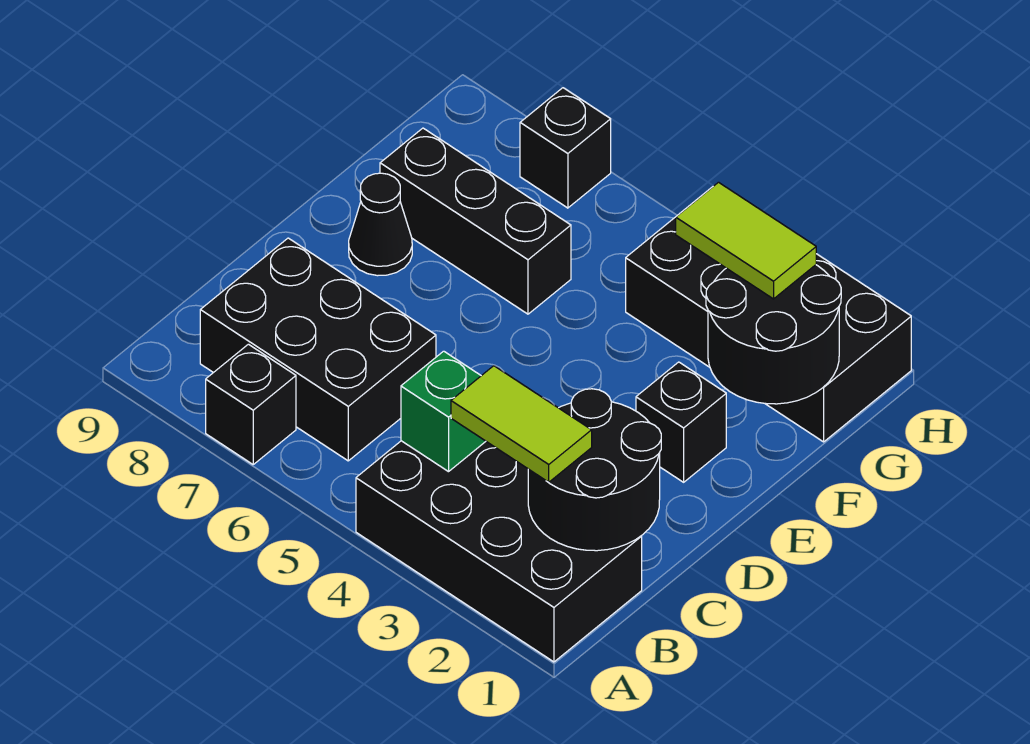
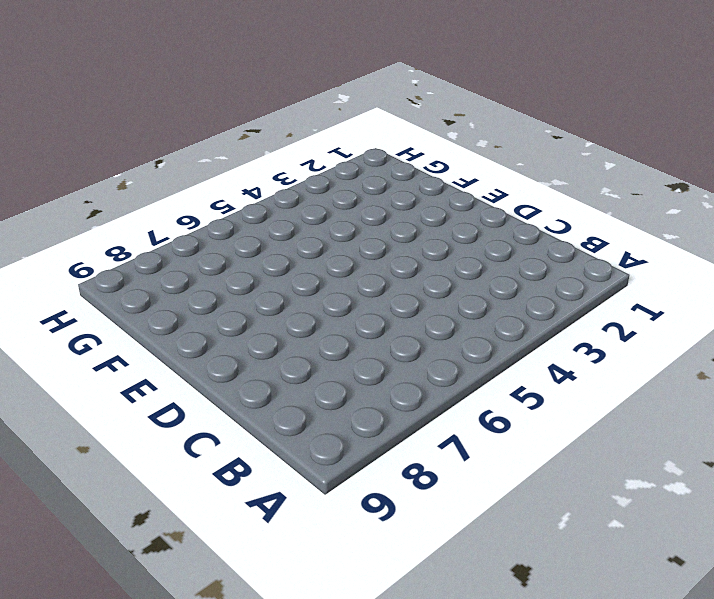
none -> black 2x4 brick [356,441,642,662]
none -> black 1x1 brick [206,344,296,464]
none -> black 2x3 brick [200,238,436,461]

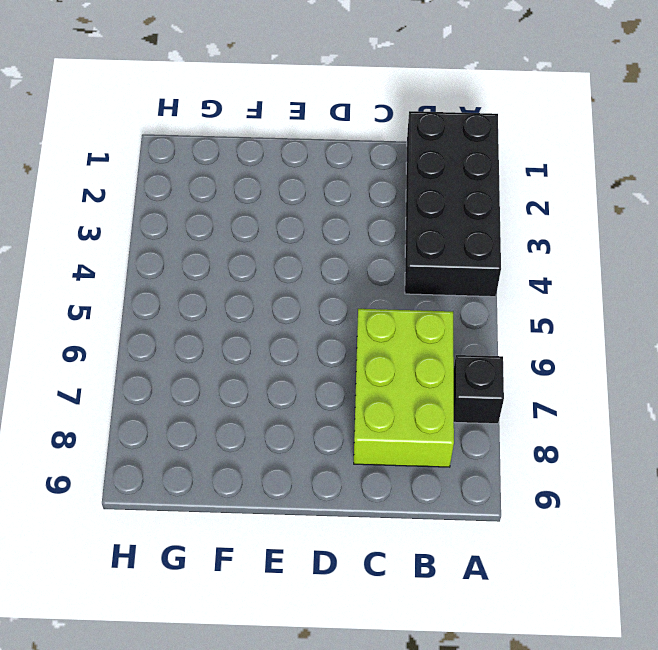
lime 2x3 brick [354,309,454,467] -> black 2x3 brick [200,238,436,461]
none -> black 1x1 brick [636,362,726,482]
none -> black 1x1 cone [349,173,412,276]
none -> black 1x3 brick [380,128,571,314]

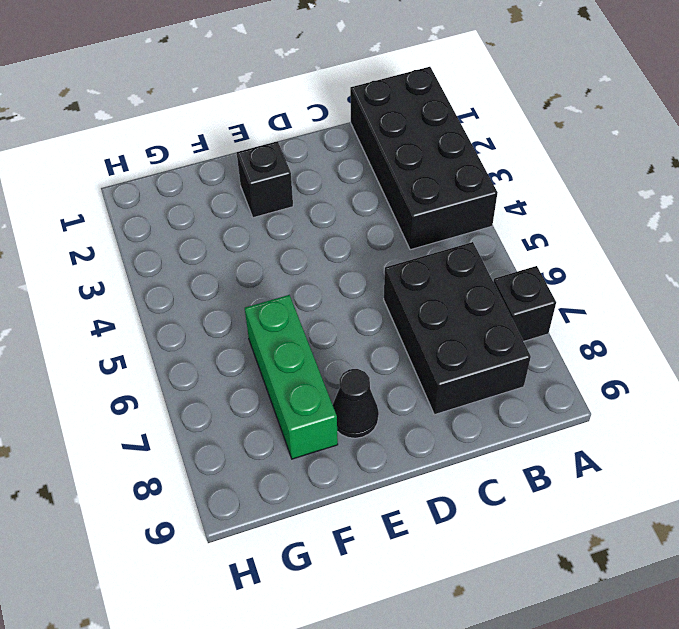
green 1x3 brick [245,295,338,459] -> black 1x3 brick [380,128,571,314]
none -> black 2x4 brick [626,188,911,442]
none -> black 1x1 brick [520,88,611,208]
none -> black 2x2 round brick [528,389,661,551]

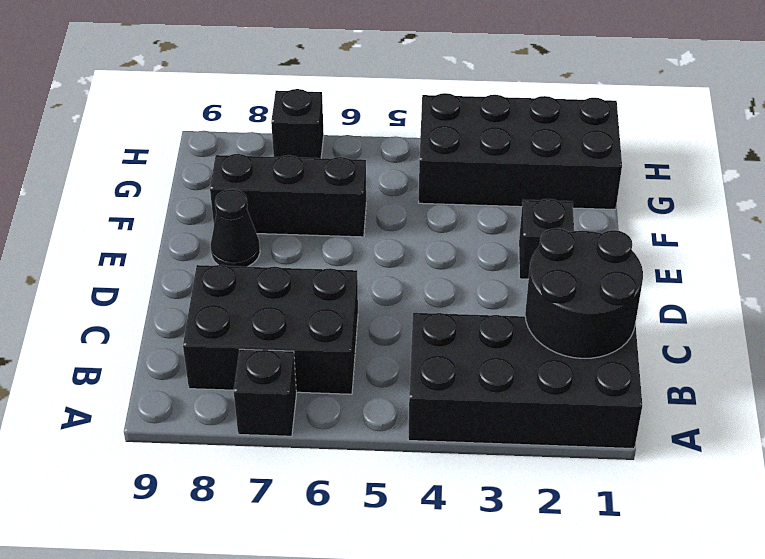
none -> green 1x1 brick [401,351,486,472]
none -> black 2x2 round brick [706,265,841,404]
none -> lime 1x2 tile [451,366,592,482]

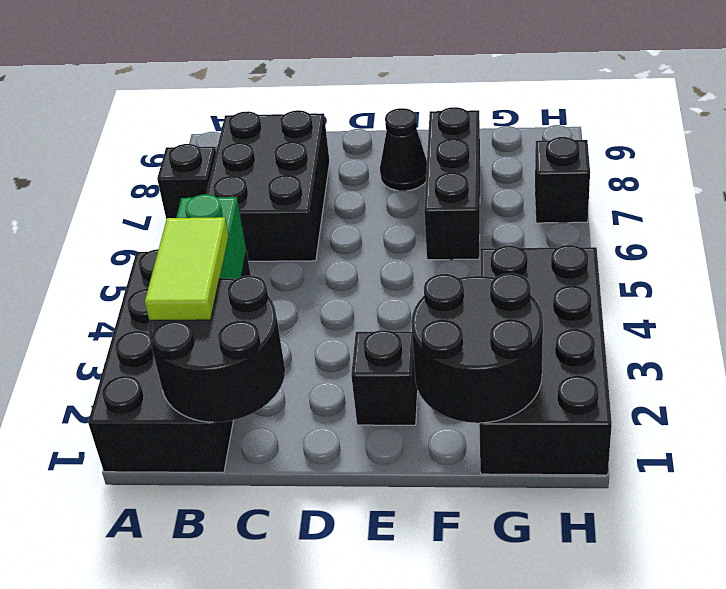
none -> lime 1x2 tile [676,182,816,299]

